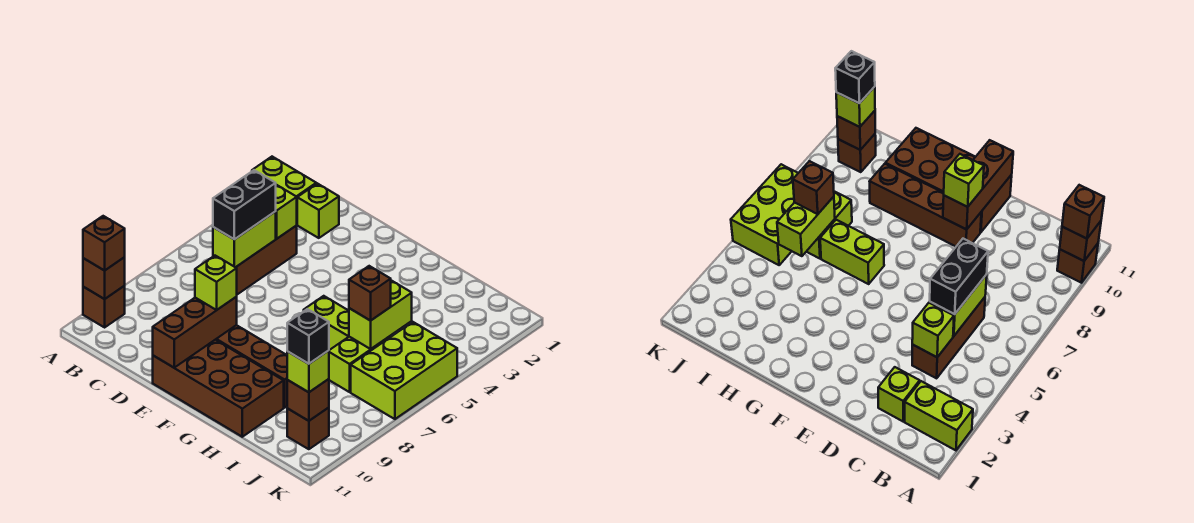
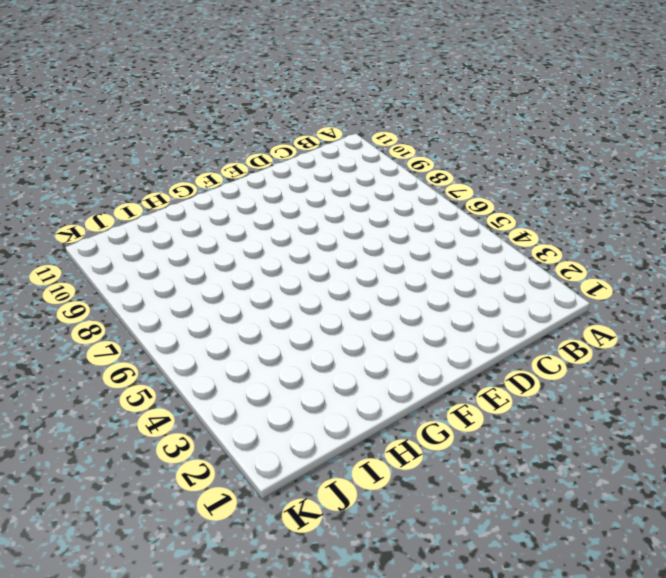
none -> lime 1x2 brick [252,157,316,197]
none -> brown 1x1 brick [83,286,125,327]
none -> lime 1x1 brick [297,184,339,238]

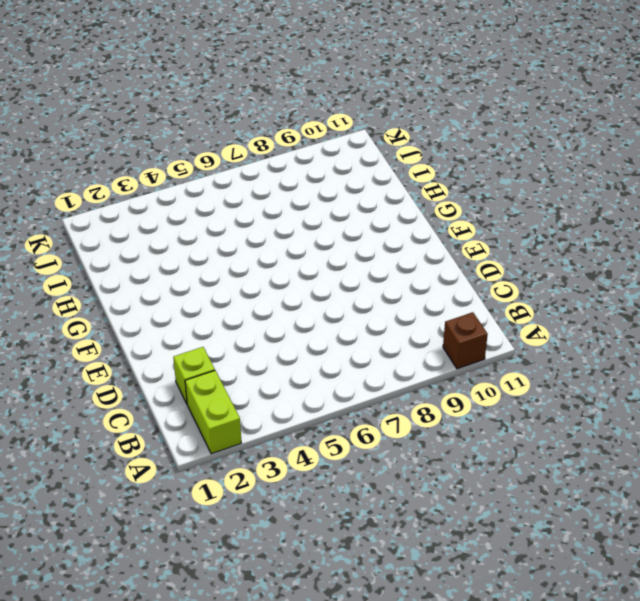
none -> brown 1x3 brick [236,226,297,294]
none -> brown 1x4 brick [216,325,287,408]
none -> brown 2x4 brick [153,340,284,437]

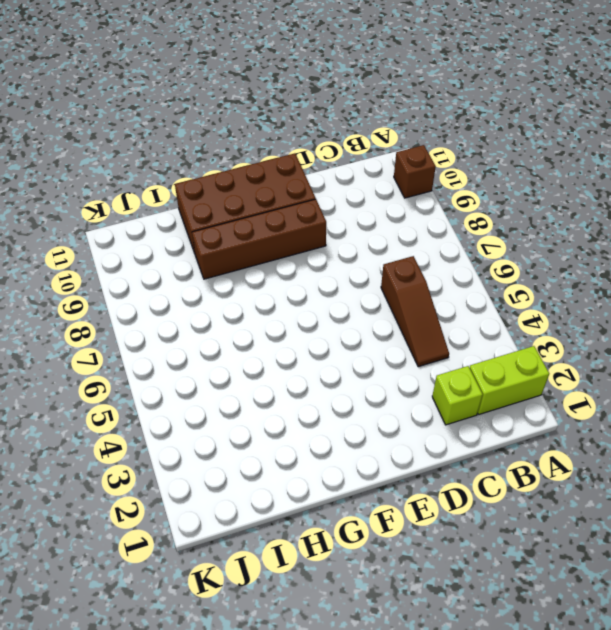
brown 1x3 slope [381,256,449,367] -> brown 1x3 brick [236,226,297,294]
none -> lime 1x2 brick [304,296,349,350]
none -> lime 1x2 brick [329,336,391,392]
none -> lime 2x3 brick [351,322,457,419]

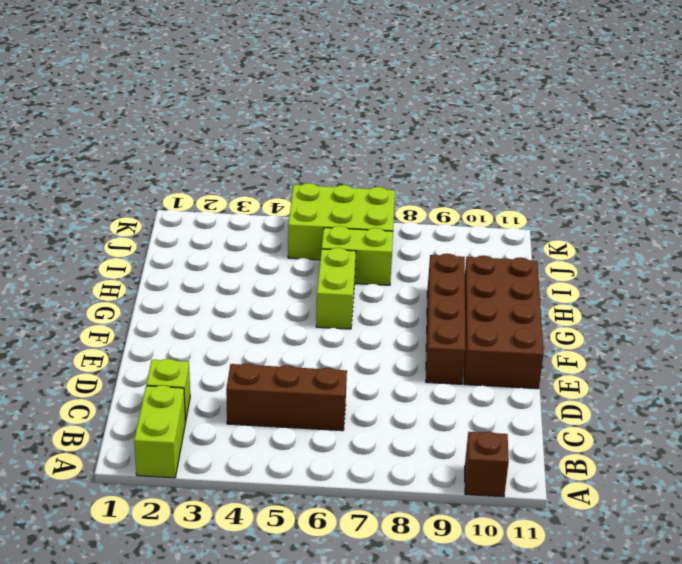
none -> brown 1x1 brick [287,408,329,449]
none -> brown 1x1 brick [83,257,125,299]
none -> lime 1x1 brick [276,185,297,239]

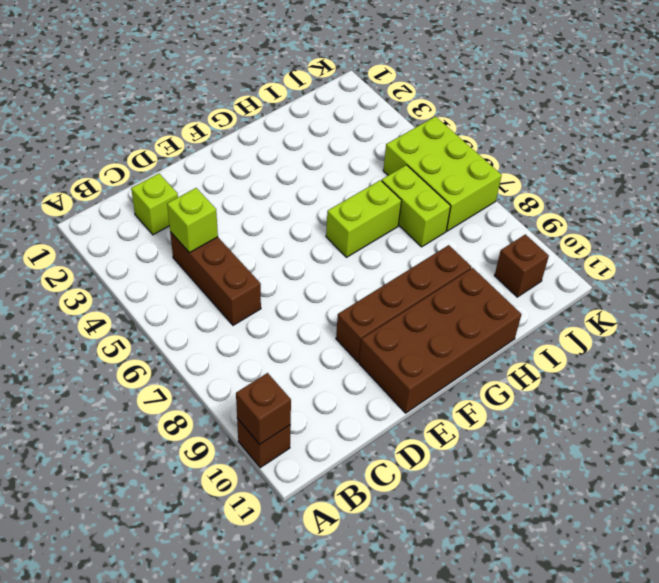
none -> lime 1x2 brick [252,157,316,197]
none -> lime 1x2 brick [213,211,276,267]
none -> brown 1x3 brick [153,297,237,368]

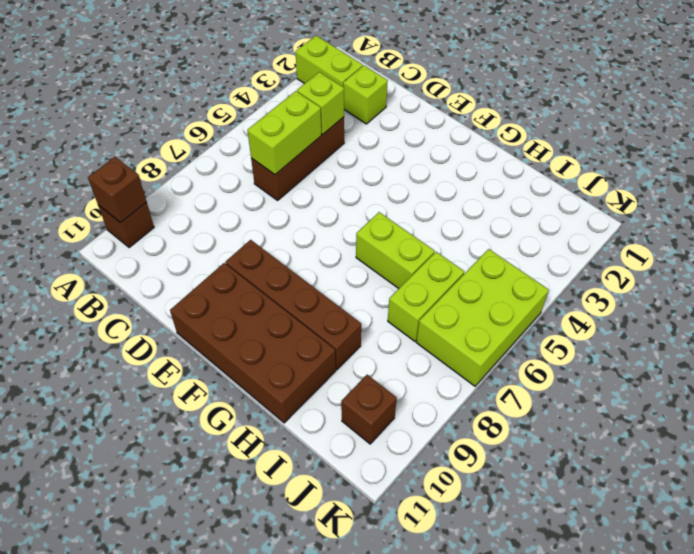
none -> brown 1x3 brick [153,297,237,368]
none -> lime 1x2 brick [349,280,412,349]
none -> brown 1x1 brick [287,379,329,421]

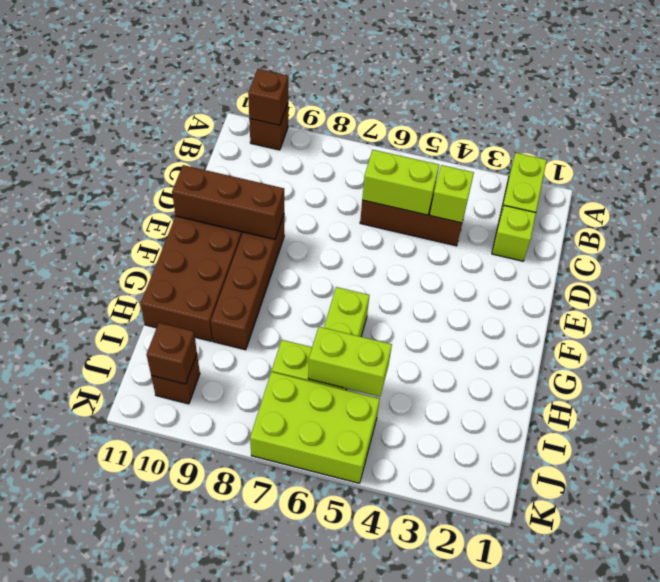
none -> brown 1x1 brick [83,216,125,271]
none -> black 1x2 brick [213,170,276,239]
none -> lime 1x1 brick [195,256,237,310]

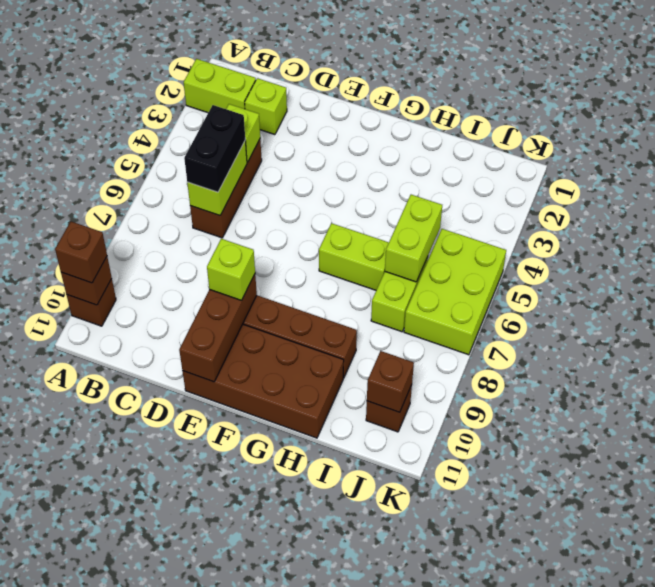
none -> brown 1x1 brick [349,266,391,321]
none -> lime 1x1 brick [287,350,329,392]
none -> black 1x1 brick [287,309,329,364]

